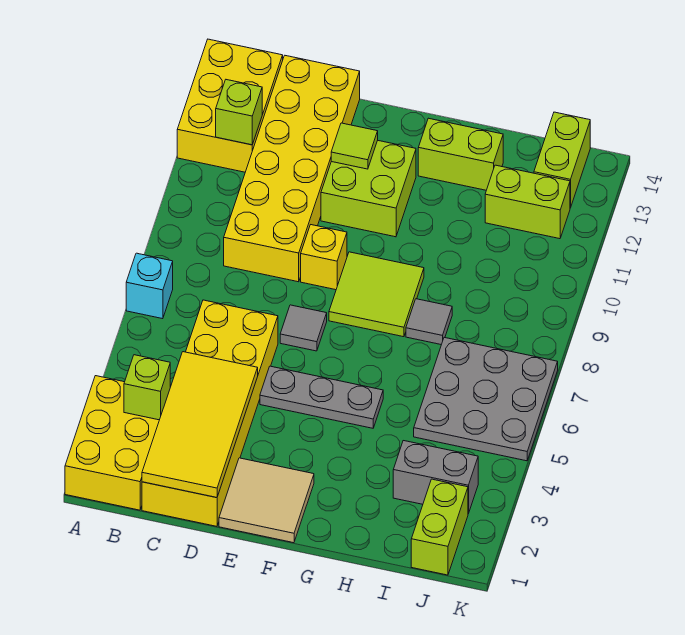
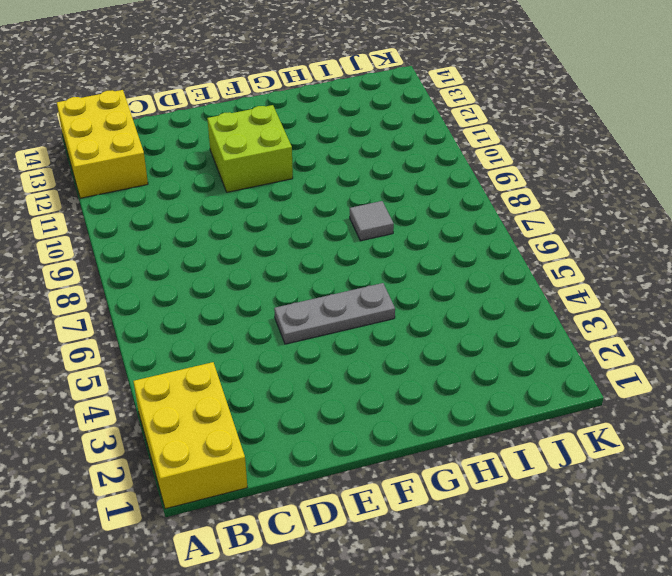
none -> cyan 1x1 brick [126,253,173,319]
none -> yellow 2x6 brick [142,300,278,526]
none -> yellow 2x6 brick [224,56,360,282]

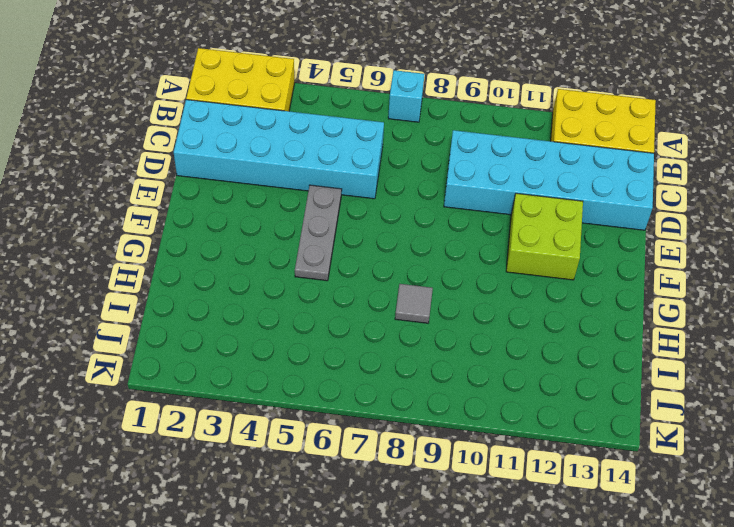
cyan 2x6 brick [174,100,384,199] -> yellow 2x6 brick [142,300,278,526]
cyan 2x6 brick [444,130,654,230] -> yellow 2x6 brick [224,56,360,282]
none -> tan 2x2 tile [219,458,314,543]
none -> grey 1x1 tile [280,305,327,351]
none -> yellow 1x1 brick [301,225,347,290]

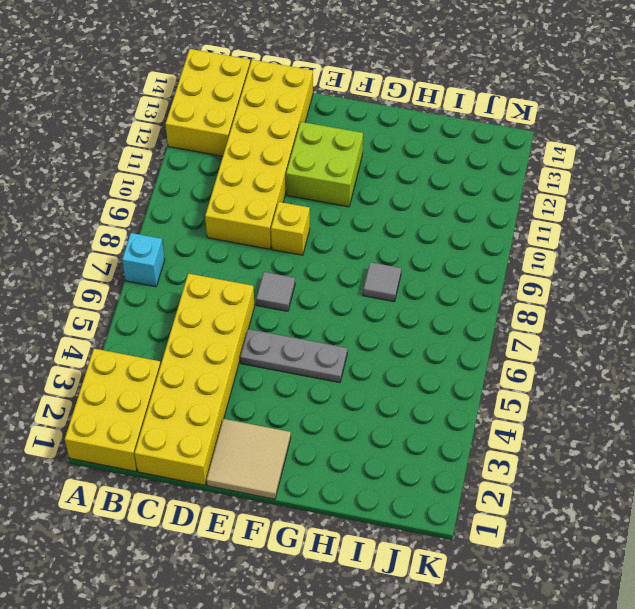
none -> lime 2x2 tile [329,252,424,337]
none -> lime 1x2 brick [418,118,503,190]
none -> grey 1x2 brick [393,441,478,514]

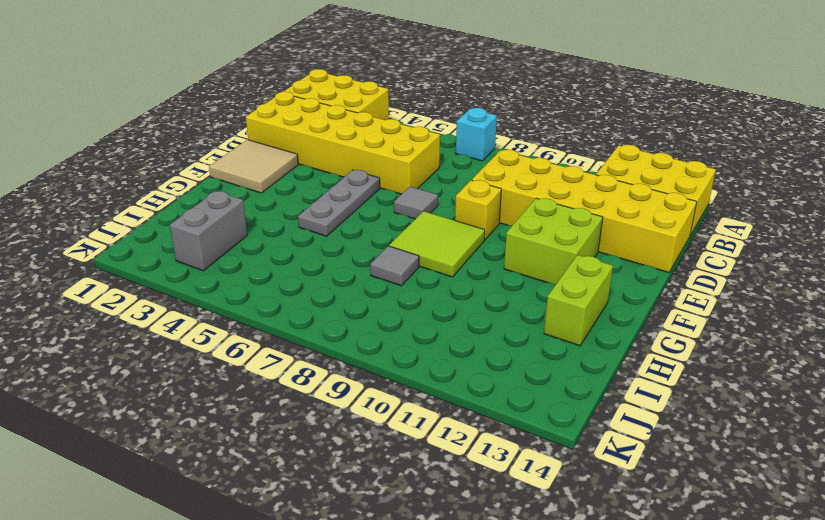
none -> grey 3x3 plate [414,338,558,461]
none -> lime 1x2 brick [485,165,570,239]
none -> lime 1x2 brick [411,479,468,575]

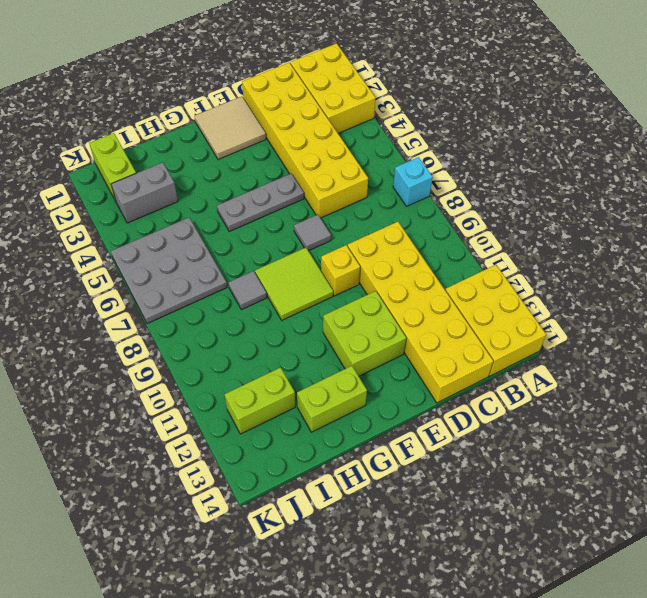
none -> lime 1x2 brick [534,112,590,208]
none -> lime 1x1 brick [124,355,170,420]
none -> lime 1x1 brick [216,80,262,145]

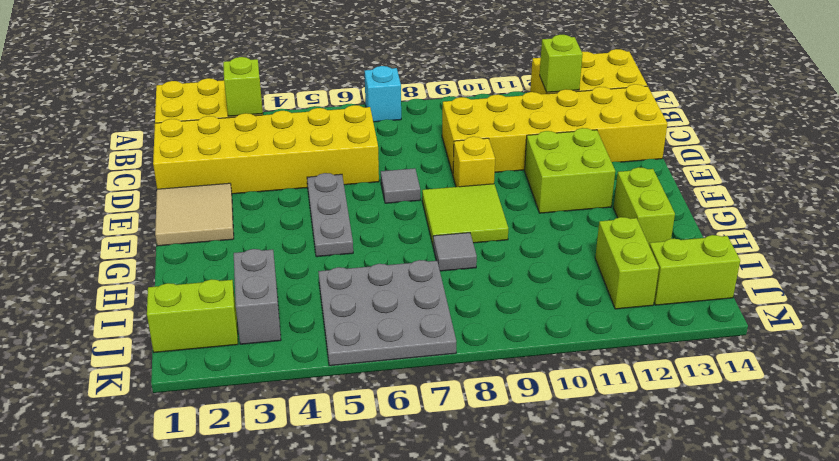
none -> yellow 2x4 tile [142,352,258,498]
none -> lime 1x1 tile [331,123,378,169]

